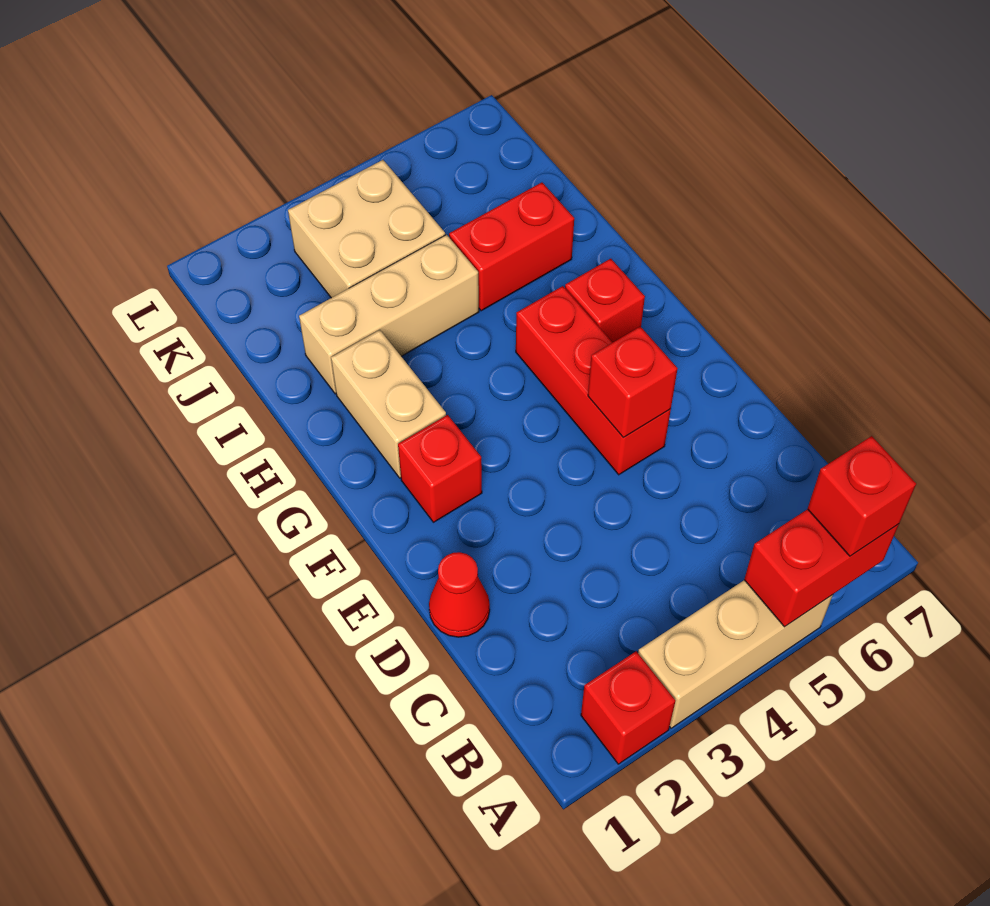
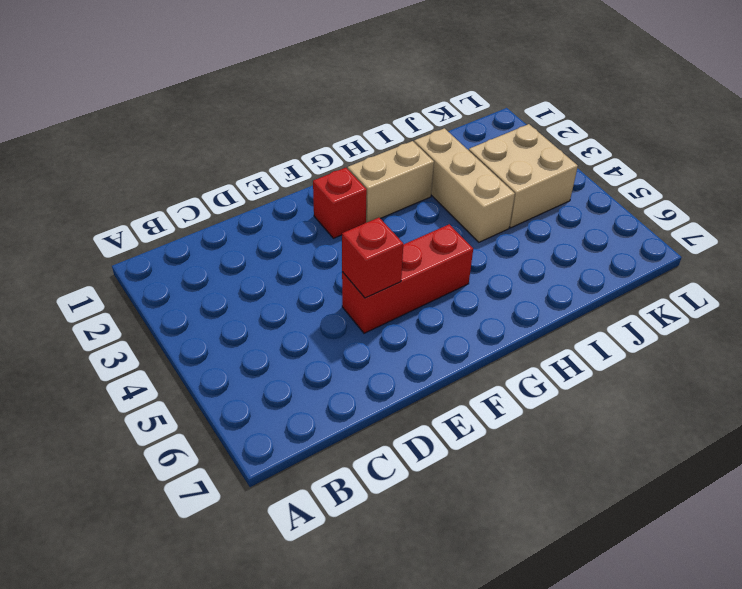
none -> red 1x1 brick [581,651,676,764]
none -> tan 1x3 brick [638,580,833,728]
none -> red 1x1 cone [429,552,490,637]

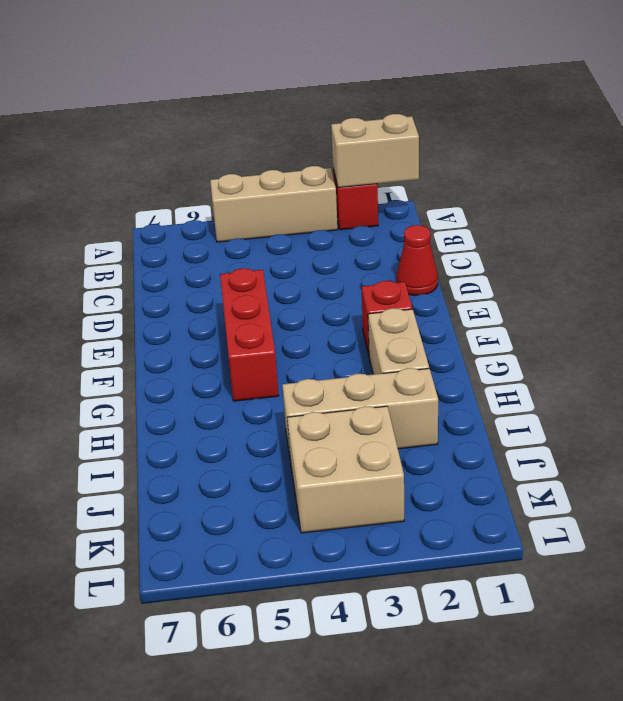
tan 1x2 brick [331,114,419,188] -> none
none -> red 1x1 brick [565,259,645,342]
none -> red 1x2 brick [449,182,574,311]
none -> red 1x2 brick [744,509,899,627]

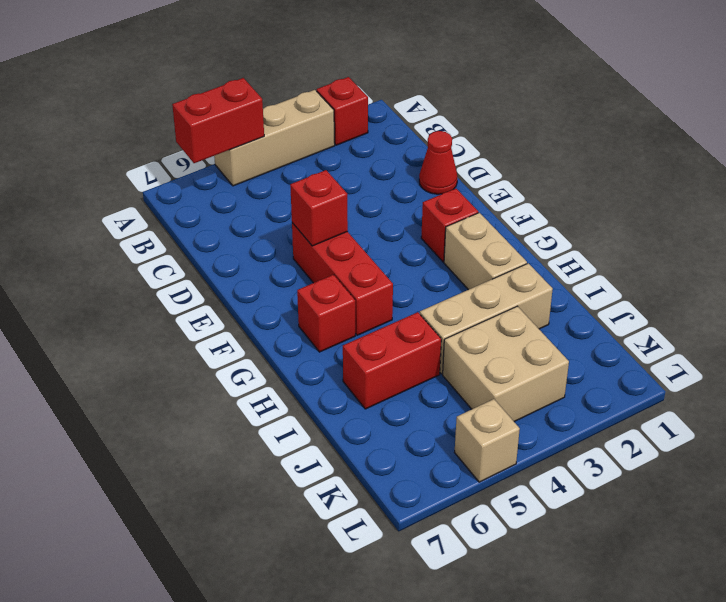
tan 1x1 brick [455,399,520,482] -> none
none -> red 1x1 brick [808,436,916,556]

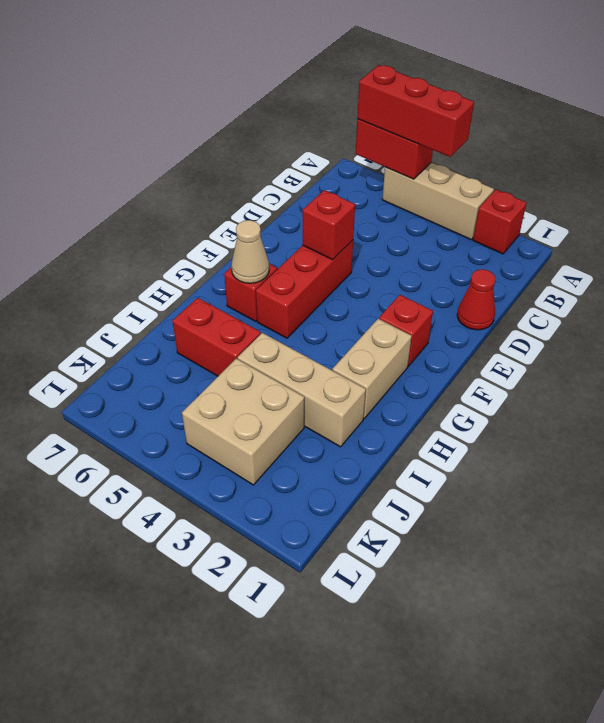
red 1x3 brick [357,65,474,157] -> red 1x1 brick [808,436,916,556]
tan 1x1 cone [231,220,269,283] -> none

